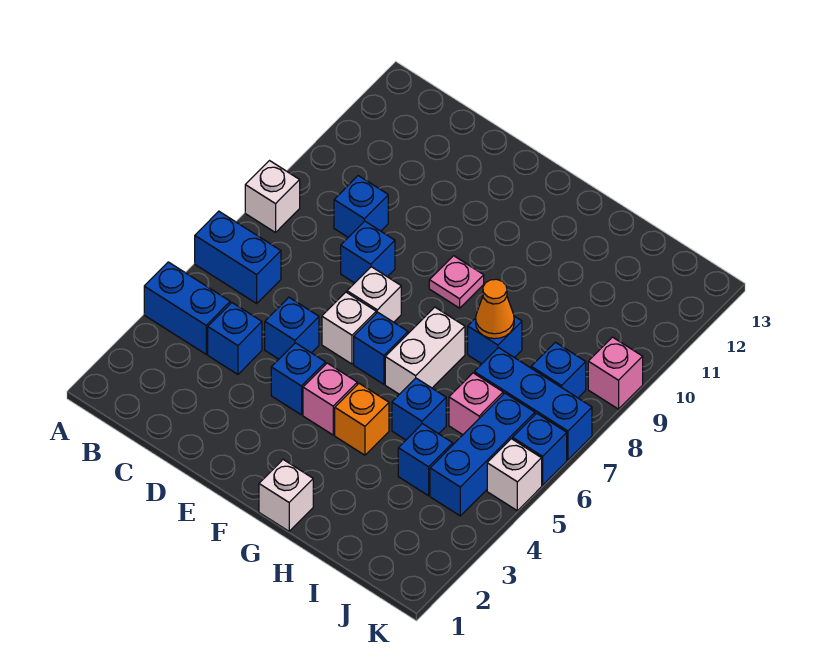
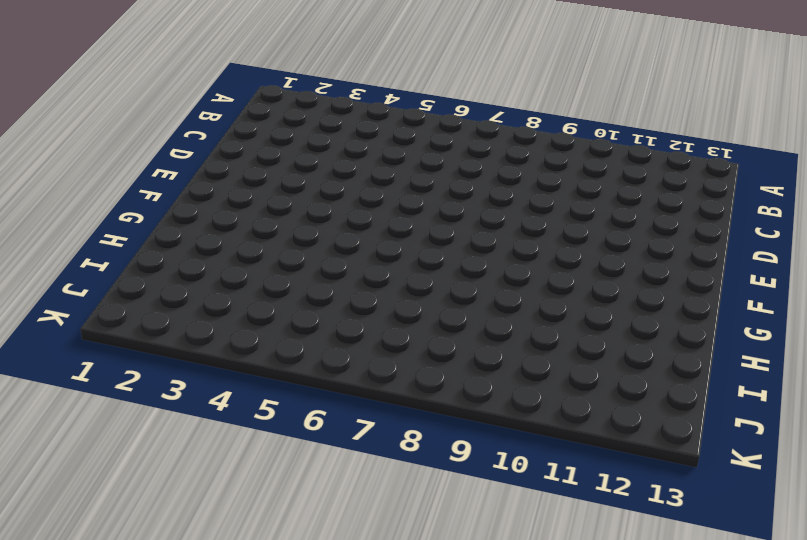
none -> blue 1x2 brick [144,262,230,354]
none -> blue 1x2 brick [195,211,281,303]
none -> white 1x1 brick [245,161,300,233]

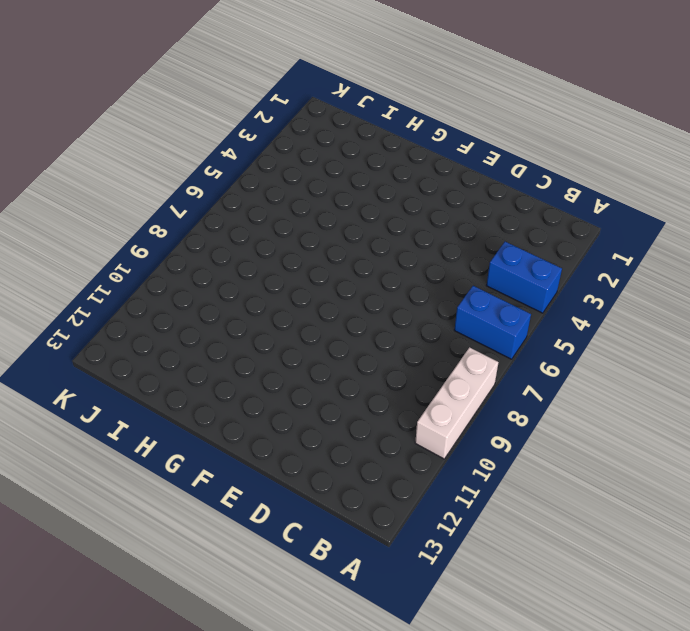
white 1x3 brick [415,347,498,459] -> white 1x1 brick [245,161,300,233]
none -> blue 1x1 brick [208,303,262,374]
none -> blue 1x1 brick [334,176,388,237]
none -> blue 1x1 brick [265,297,319,359]

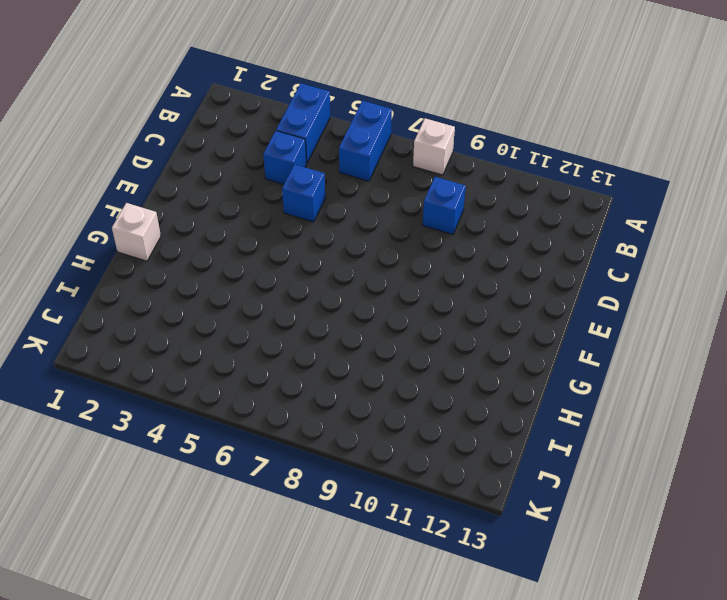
none -> blue 1x1 brick [341,221,395,283]
none -> blue 1x1 brick [271,343,326,415]
none -> white 1x1 brick [322,292,376,364]

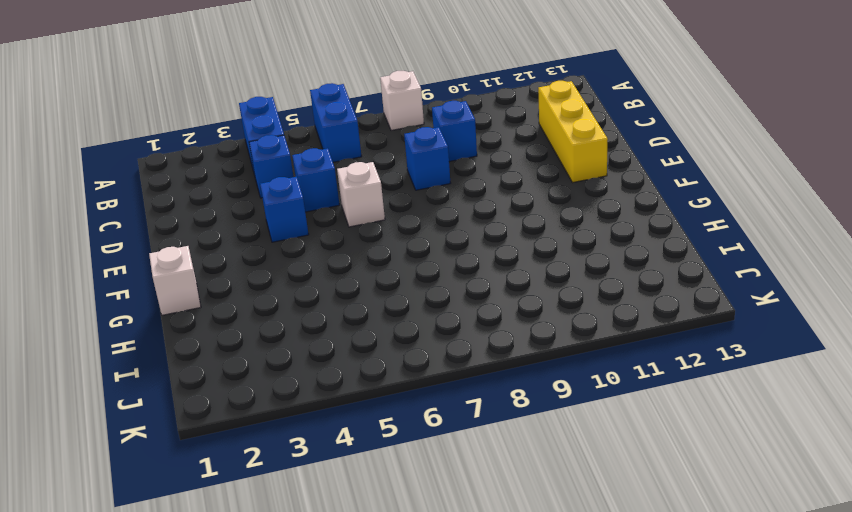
yellow 1x3 brick [538,81,608,183] -> none
none -> white 1x1 brick [347,267,401,322]
none -> pink 1x1 brick [303,363,357,435]
none -> blue 1x1 brick [354,312,408,384]

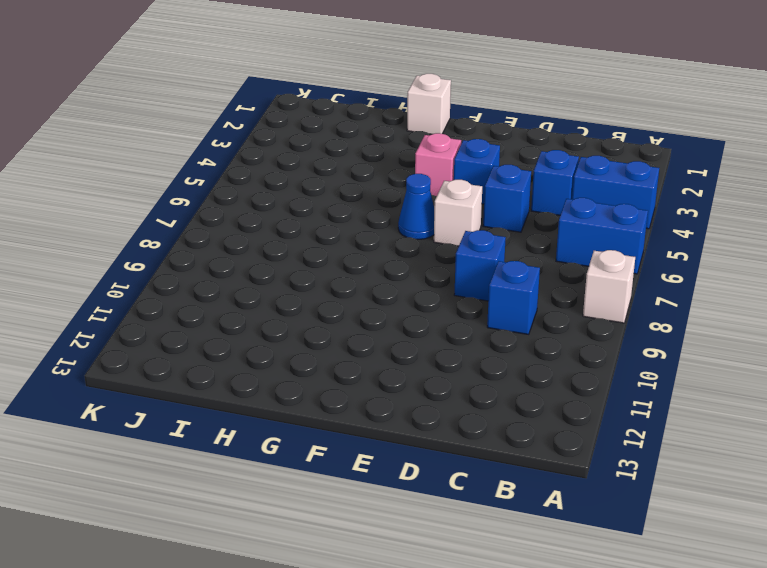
blue 1x1 cone [398,174,434,239] -> blue 1x1 brick [354,312,408,384]
none -> white 1x1 brick [347,267,401,322]
none -> pink 1x1 plate [429,256,484,308]
none -> orange 1x1 brick [335,384,389,455]

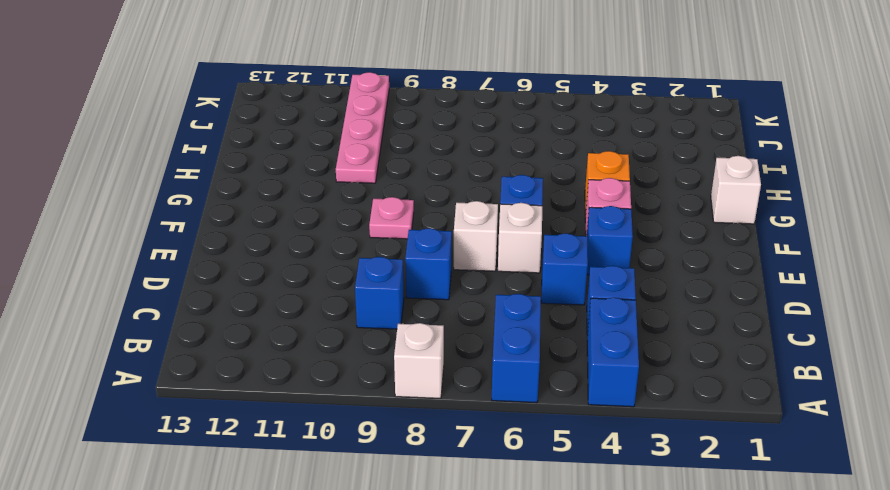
pink 1x4 plate [336,72,389,183] -> none
none -> white 1x2 brick [385,307,465,394]
none -> blue 1x1 brick [392,378,446,440]
none -> blue 1x1 brick [468,316,522,364]

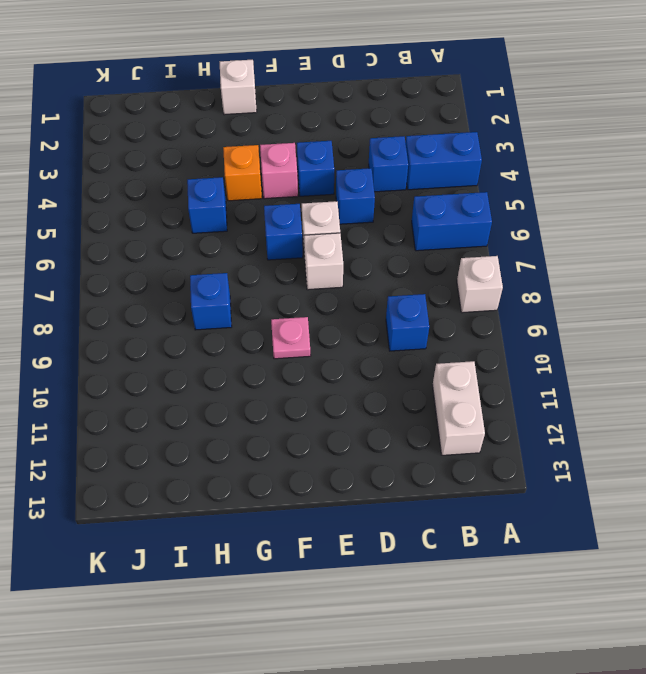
white 1x2 brick [433,361,485,455] -> white 1x2 brick moved to [385,307,465,394]
none -> blue 1x1 brick [341,221,395,283]
none -> blue 1x1 brick [398,424,453,496]
none -> pink 1x1 brick [449,373,503,435]

